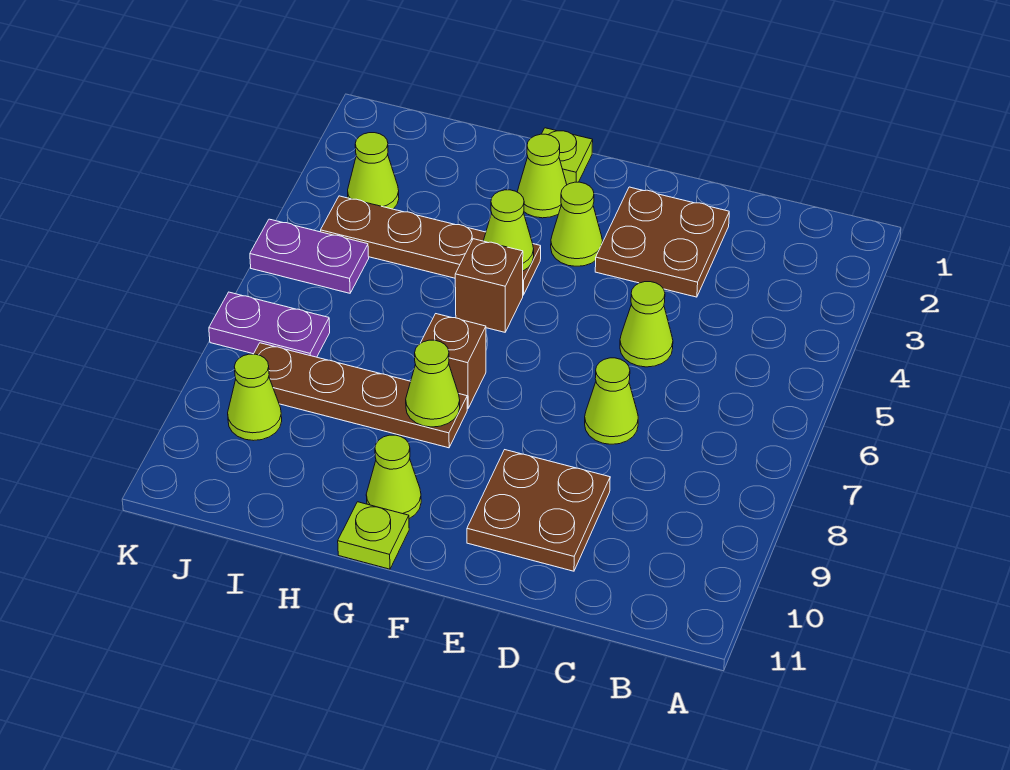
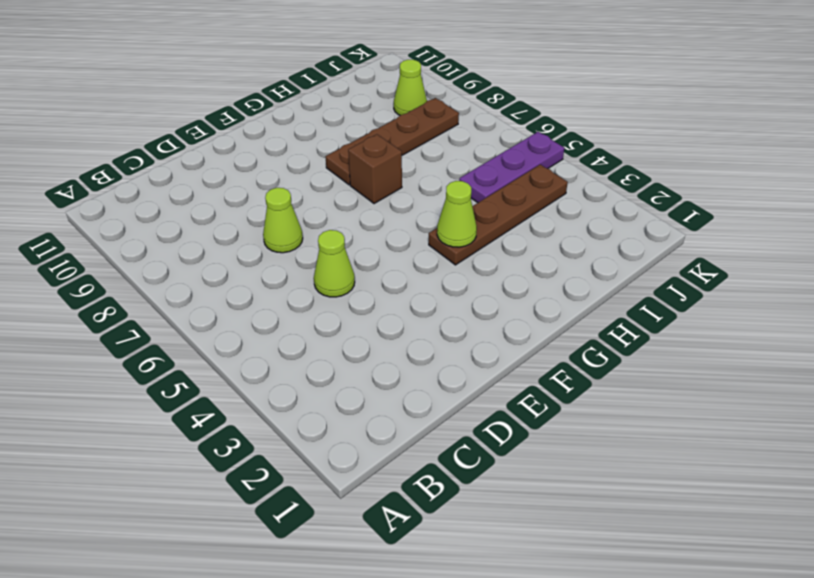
purple 1x3 plate [459,132,564,203] -> purple 1x2 plate [250,219,369,293]
none -> brown 2x2 plate [595,187,729,297]
none -> brown 2x2 plate [467,450,610,571]
none -> lime 1x1 cone [551,182,603,266]

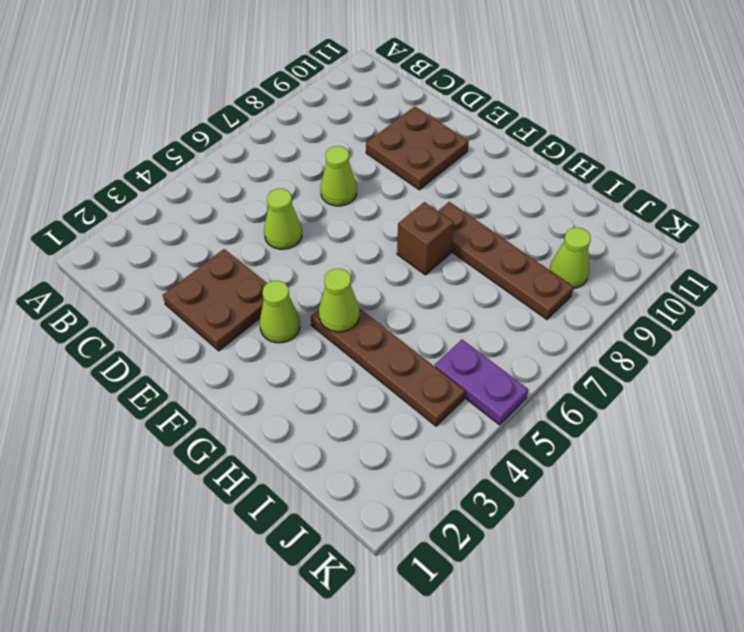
none -> lime 1x1 plate [542,128,593,185]
none -> lime 1x1 cone [518,134,567,218]
none -> brown 1x1 brick [455,239,523,332]

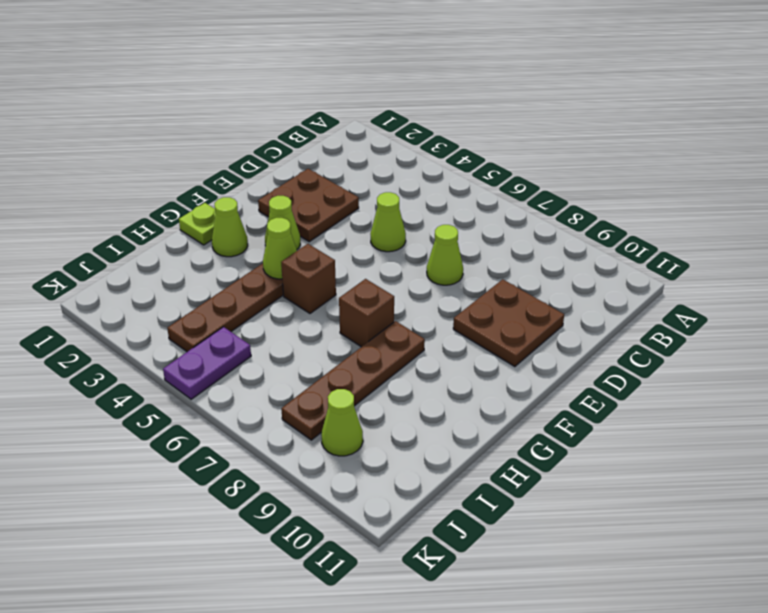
none -> lime 1x1 cone [366,435,421,519]
none -> lime 1x1 plate [338,502,409,569]
none -> lime 1x1 cone [348,133,399,209]

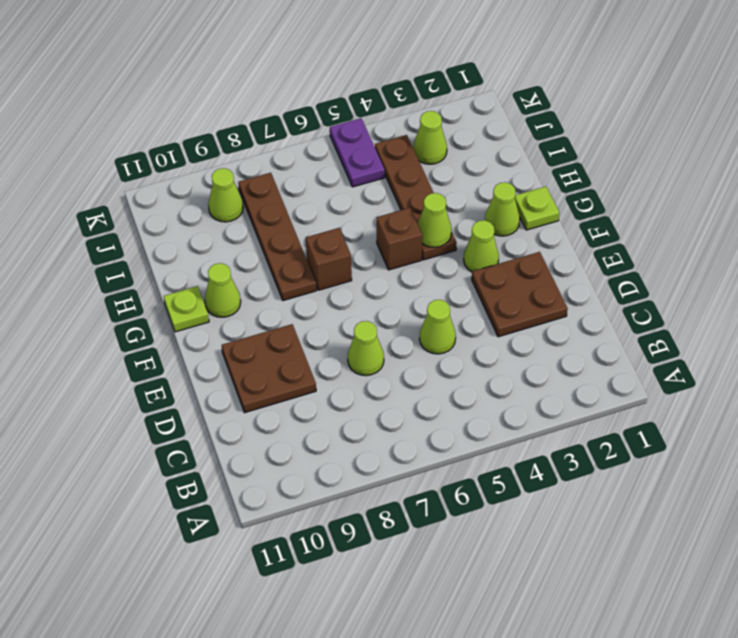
none -> purple 1x2 plate [209,292,330,357]
none -> lime 1x1 cone [406,340,460,427]

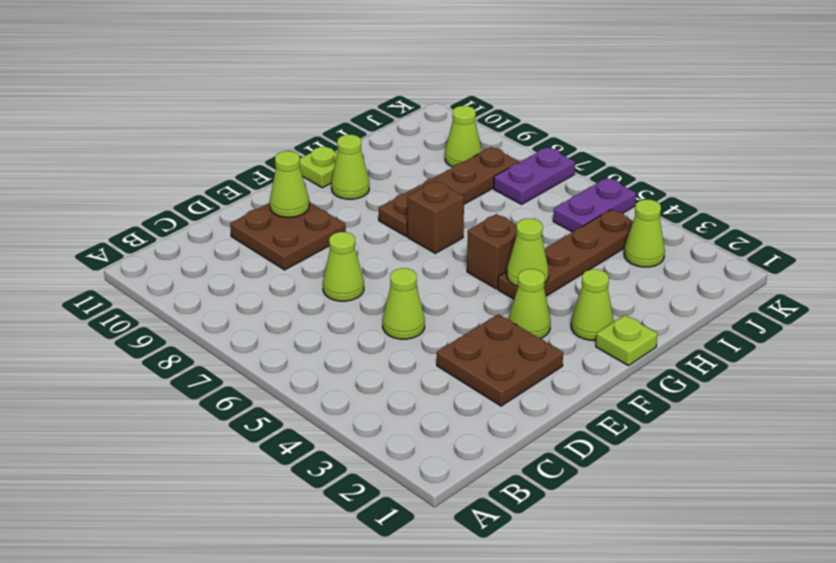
lime 1x1 cone [270,151,309,217] -> lime 1x1 cone moved to [406,340,460,427]

